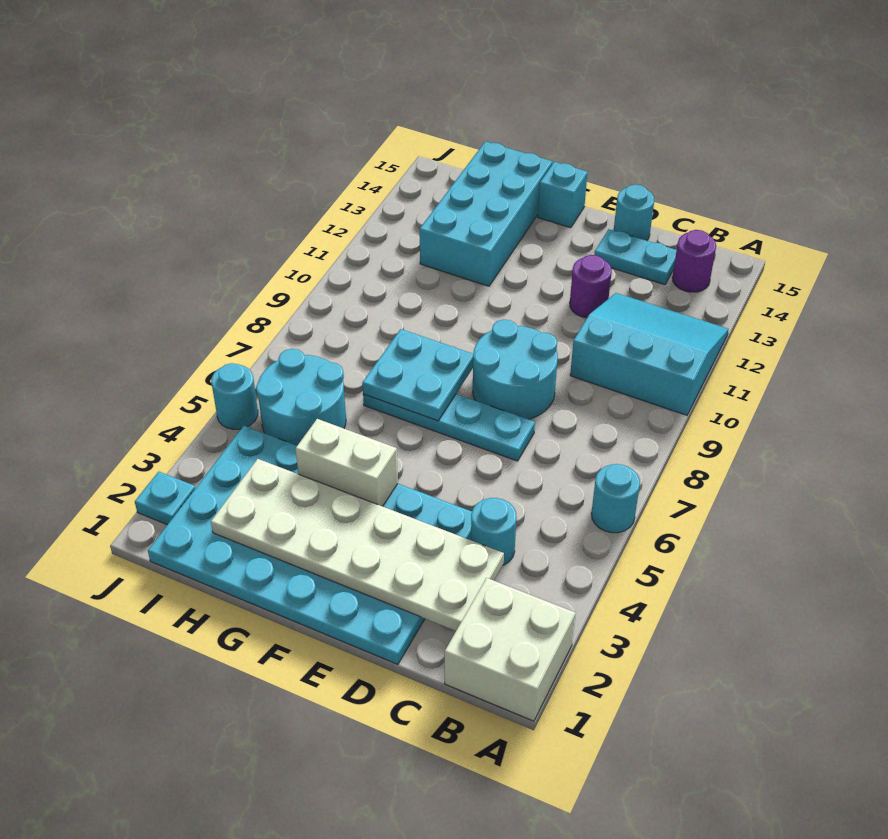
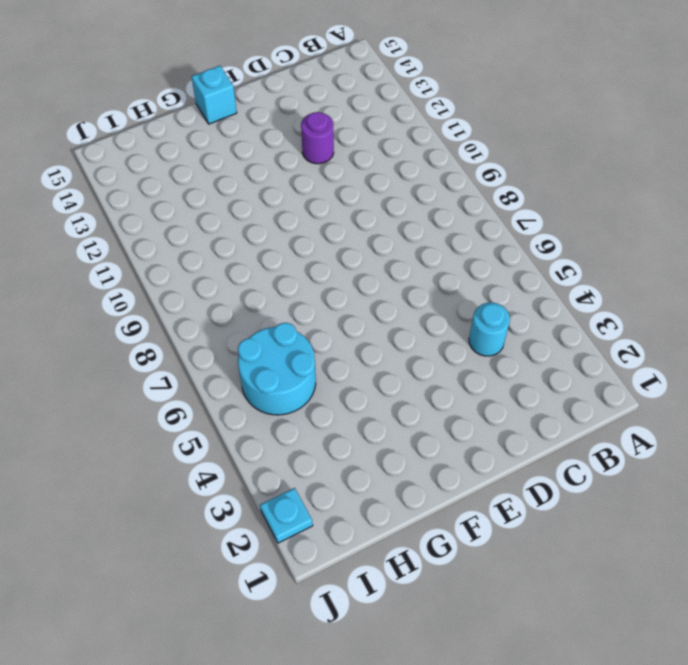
none -> white 2x2 brick [445,578,576,721]
none -> cyan 1x1 round brick [591,464,640,533]
none -> cyan 3x3 slope [570,293,729,415]

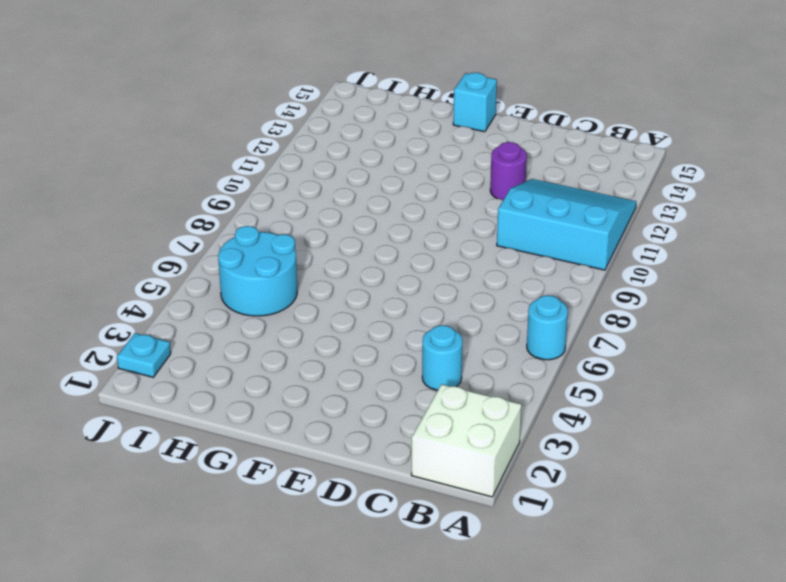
none -> purple 1x1 round brick [672,230,716,292]
none -> cyan 1x2 plate [595,229,677,285]
none -> cyan 4x6 plate [148,426,472,664]

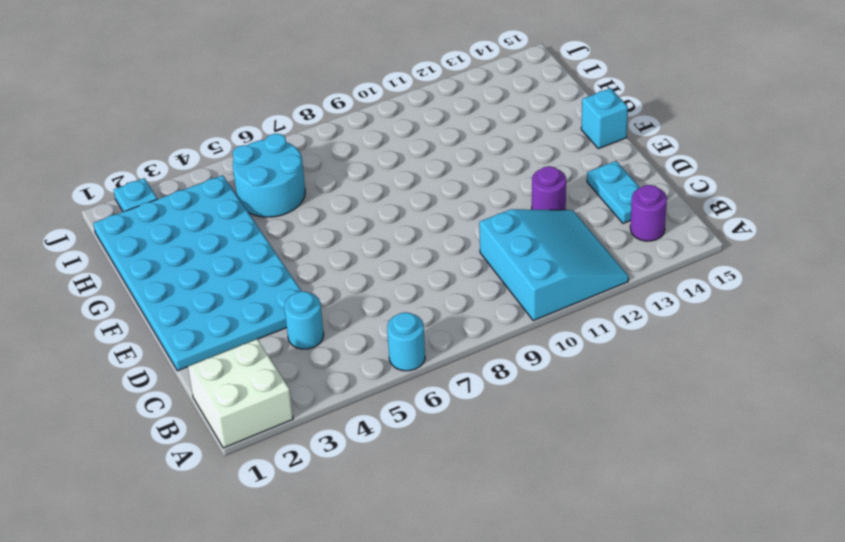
none -> cyan 1x4 plate [363,394,535,461]
none -> cyan 2x2 round brick [473,319,558,419]
none -> cyan 1x1 round brick [614,185,654,241]

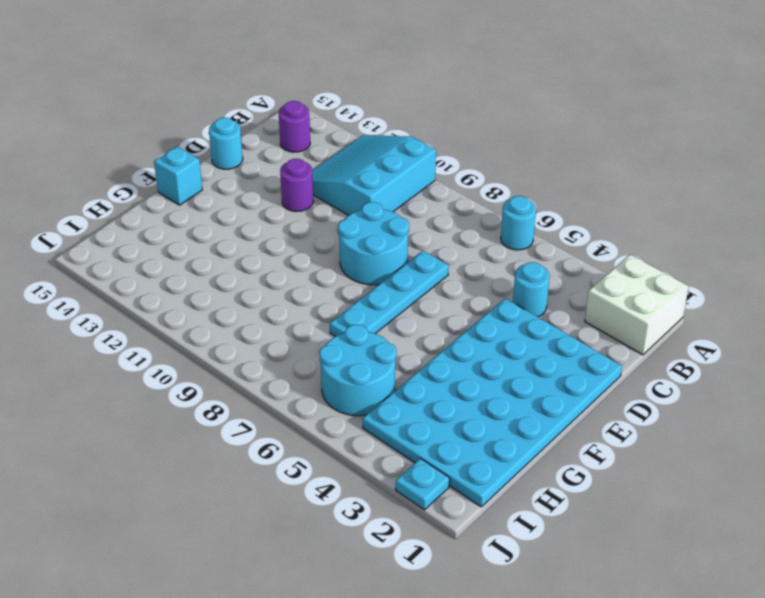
none -> cyan 1x2 plate [595,229,677,285]
none -> cyan 2x4 brick [420,141,552,286]
none -> cyan 1x1 round brick [211,363,258,429]

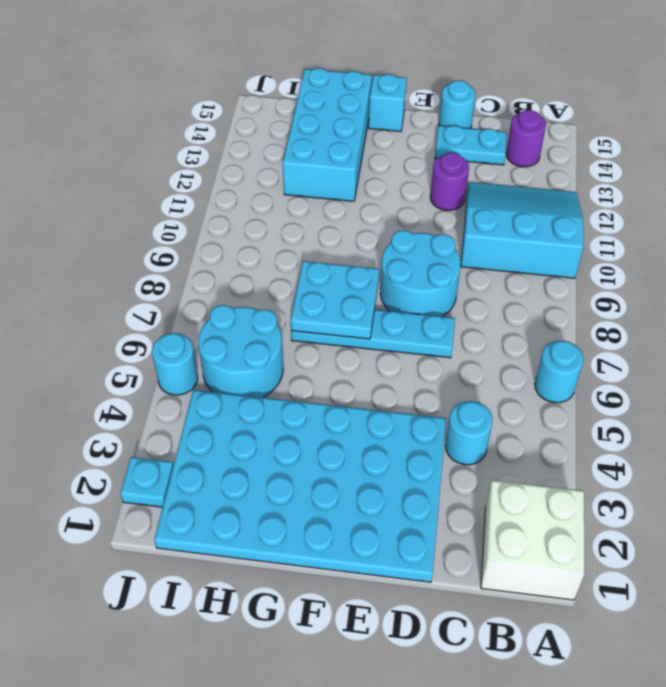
none -> white 2x6 plate [211,459,504,631]
none -> white 1x2 brick [295,419,398,506]

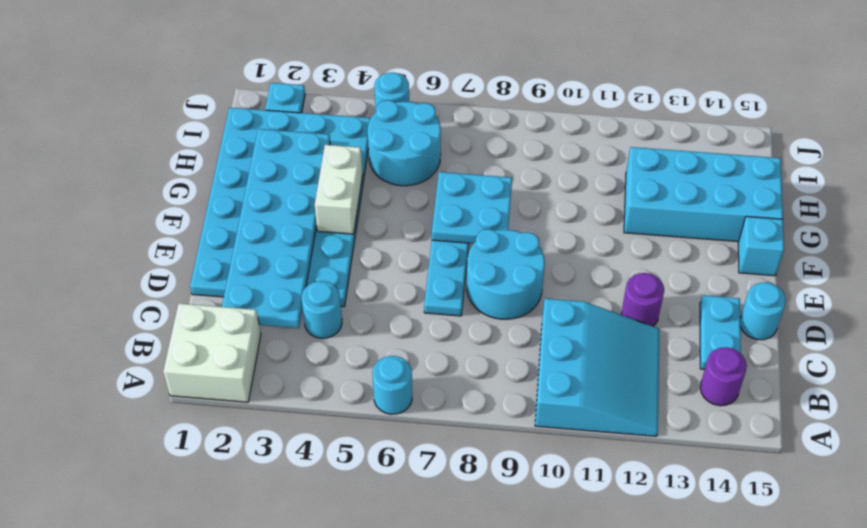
cyan 2x6 plate [222,129,330,328] -> white 2x6 plate [211,459,504,631]

